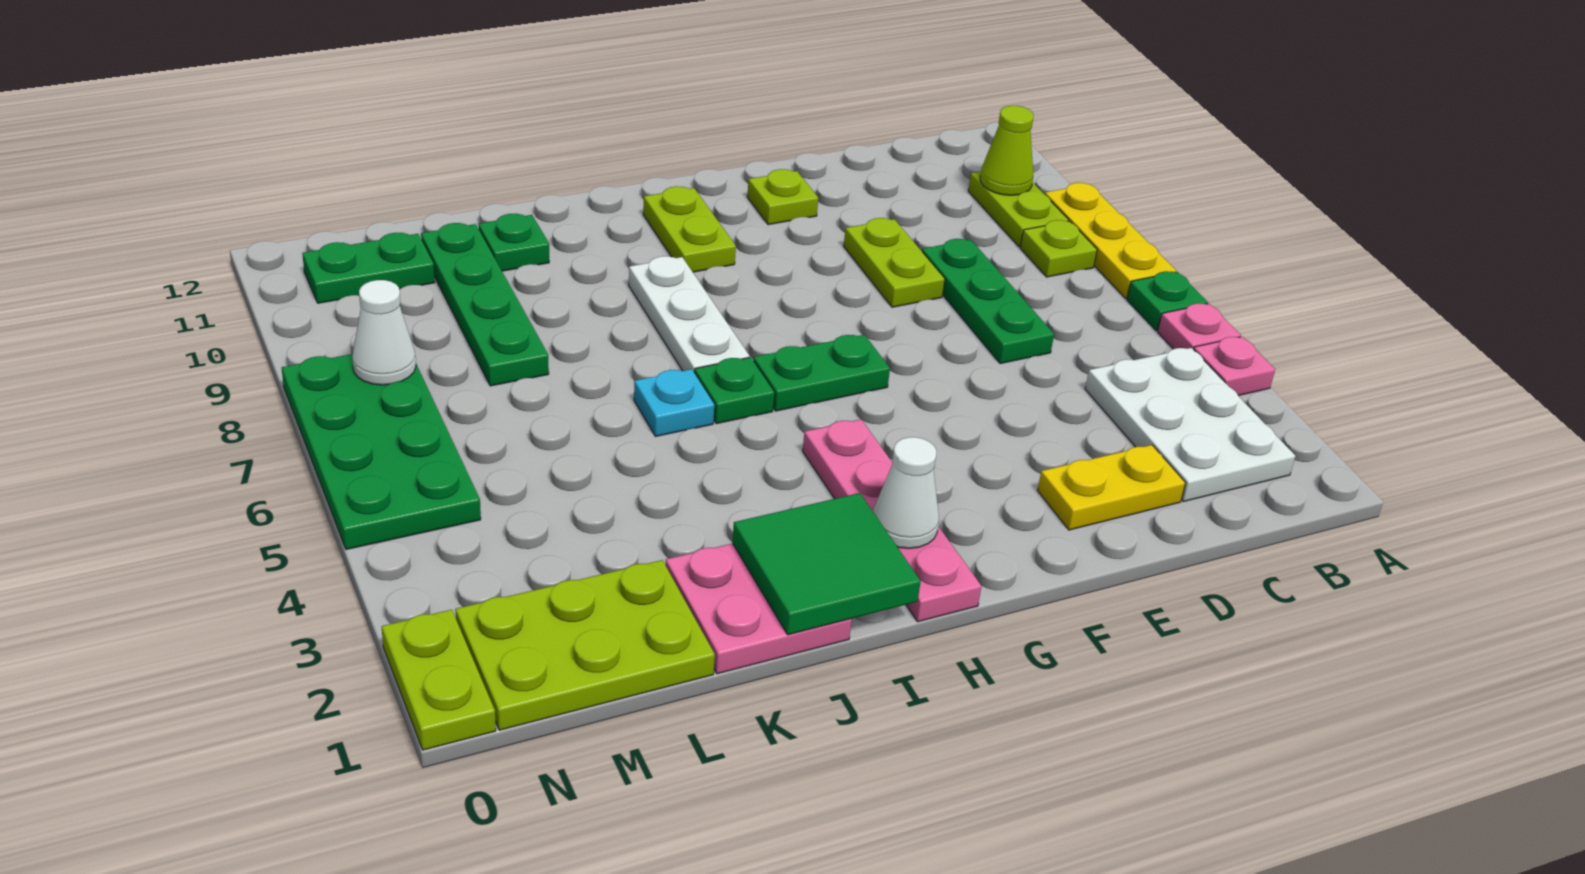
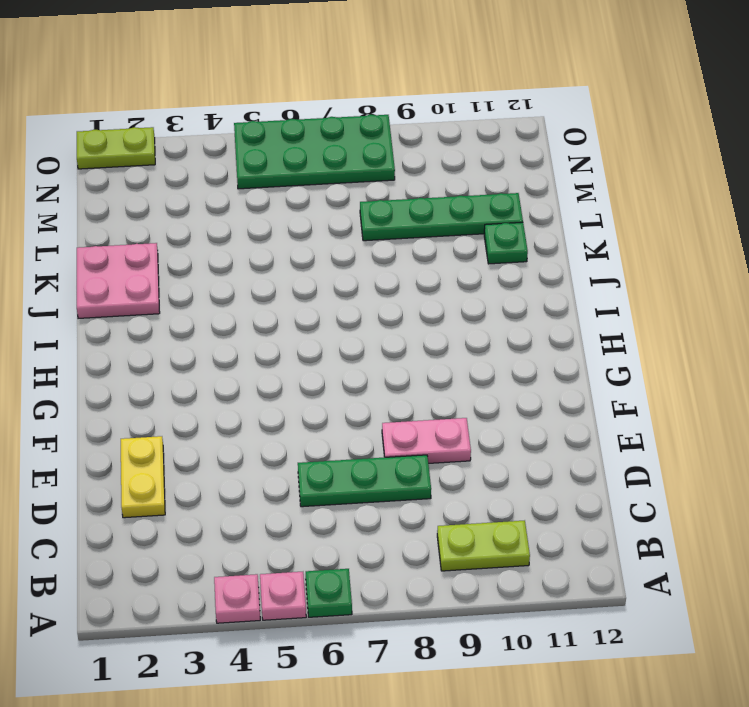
pink 1x2 plate [382,418,471,463] -> lime 1x2 plate [844,218,945,307]
none -> yellow 1x3 plate [1045,183,1176,298]
none -> white 2x3 plate [1085,348,1295,502]
none -> lime 1x1 plate [1020,220,1097,277]

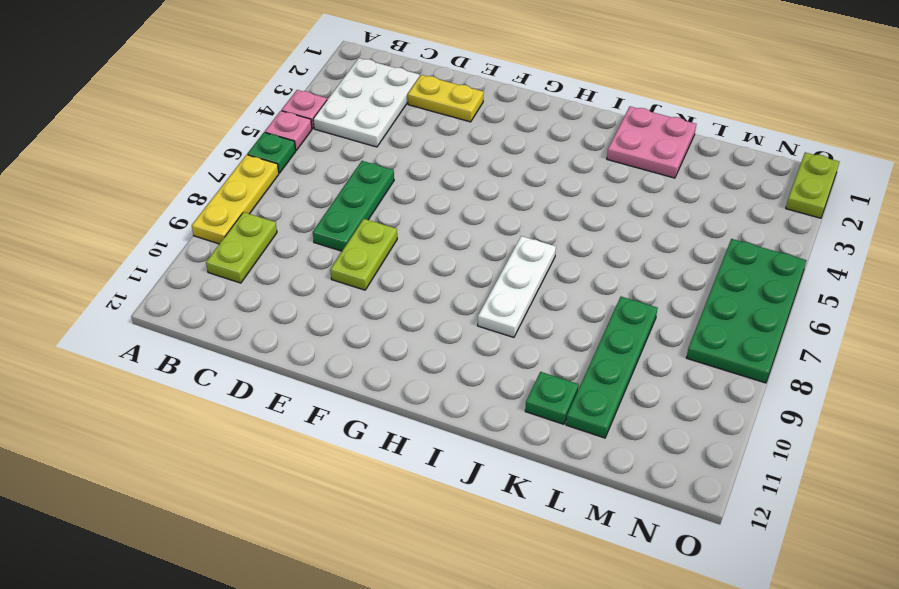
none -> lime 1x1 plate [1020,220,1097,277]
none -> lime 1x1 plate [747,169,818,225]
none -> green 1x2 plate [753,335,890,411]

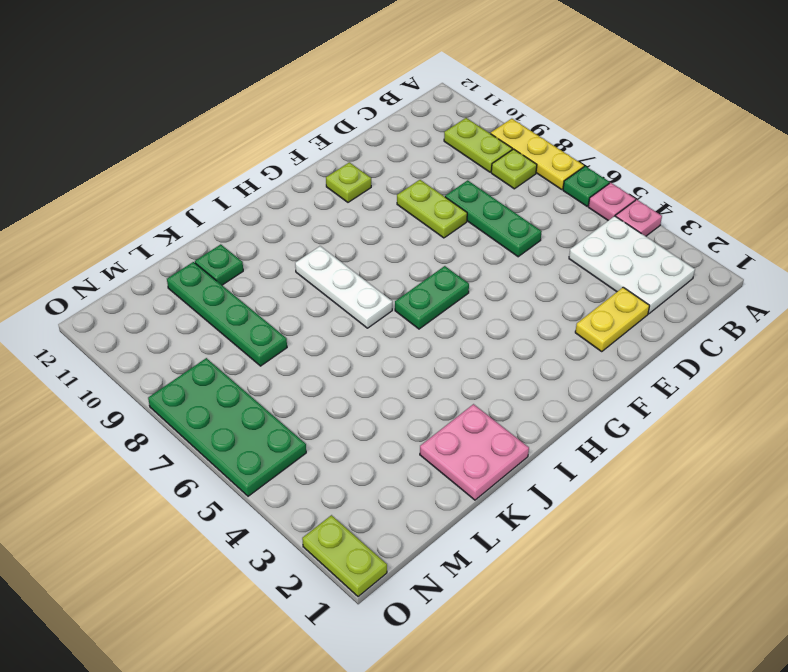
none -> pink 1x4 plate [803,419,981,622]
none -> lime 1x2 plate [643,186,736,272]
none -> green 1x1 plate [694,357,774,424]

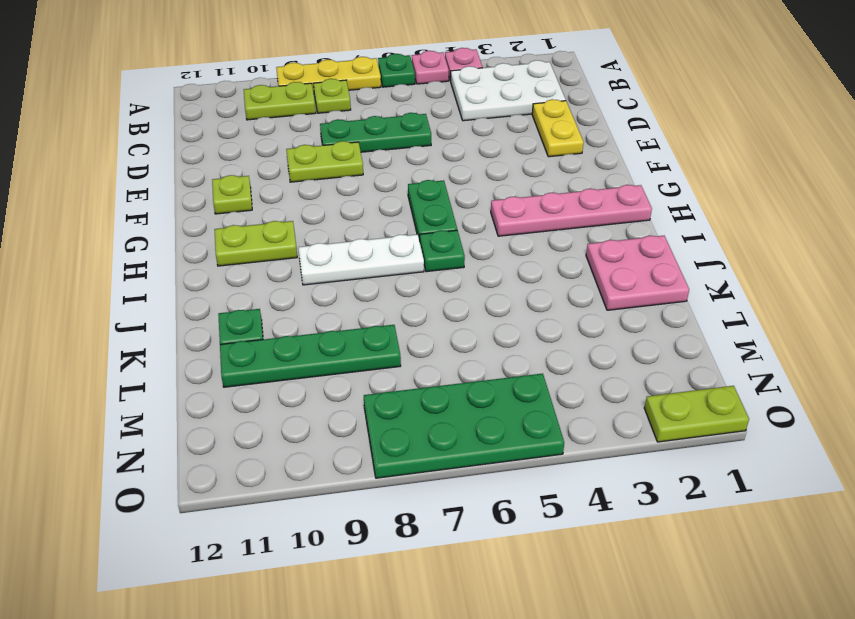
none -> cyan 1x1 plate [634,369,714,437]
none -> lime 2x3 plate [455,560,715,730]
none -> green 1x2 plate [302,233,435,303]

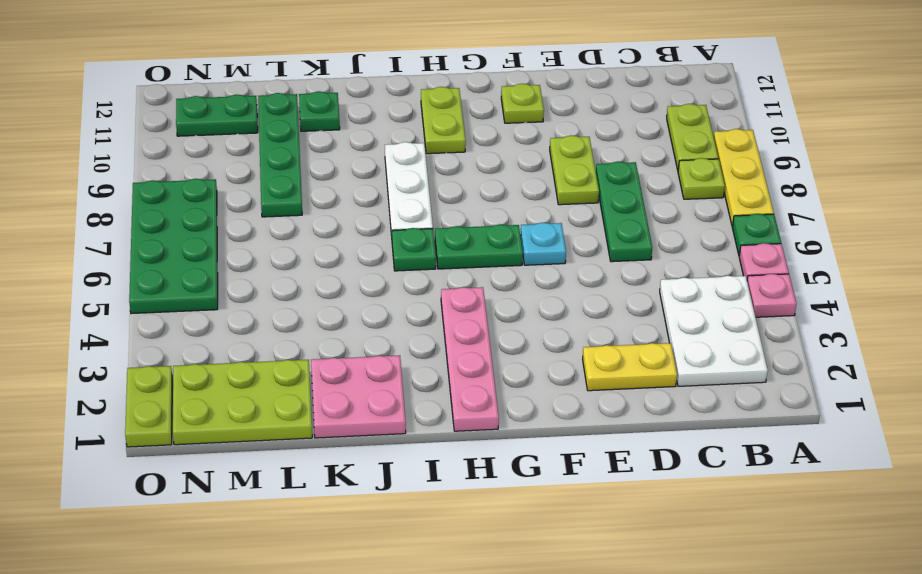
cyan 1x1 plate [520,223,566,265] -> cyan 1x1 plate moved to [634,369,714,437]
none -> lime 1x1 cone [980,106,1034,195]
none -> white 1x1 cone [873,437,939,549]
none -> green 2x2 tile [732,493,921,635]

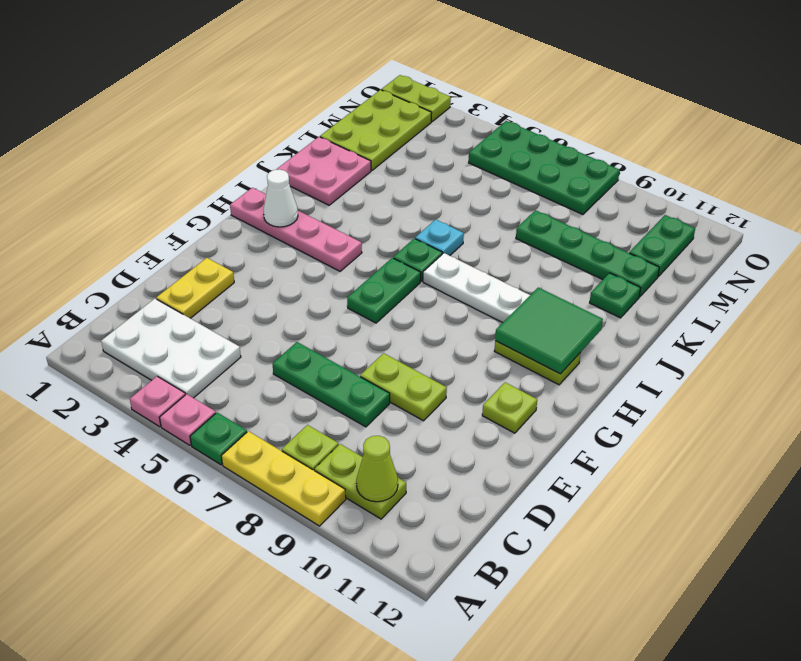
green 2x2 tile [495,288,603,374] -> green 2x2 tile moved to [732,493,921,635]
none -> white 1x1 cone [352,280,416,385]

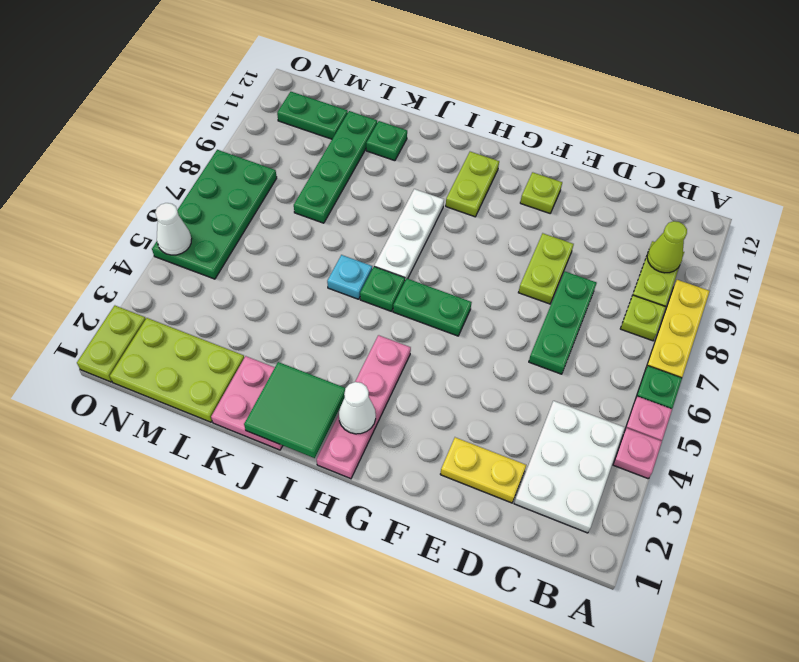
white 1x1 cone [155,203,192,255] -> white 1x1 cone moved to [352,280,416,385]

